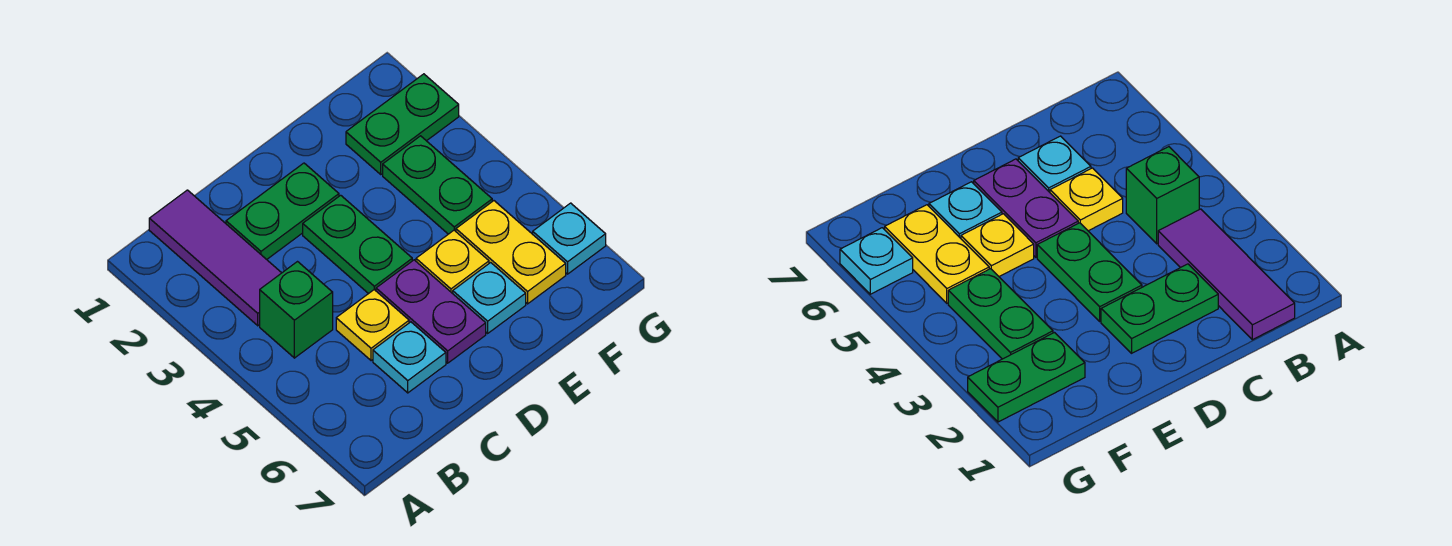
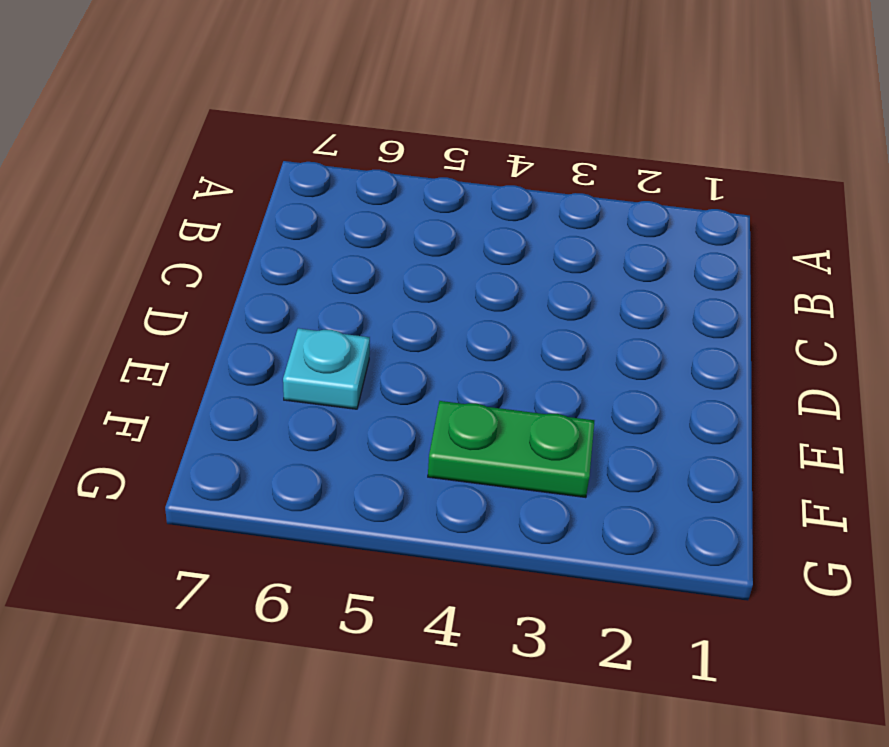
none -> purple 1x3 tile [149,190,281,326]
none -> green 1x1 brick [260,262,333,358]
none -> green 1x2 plate [226,163,339,259]

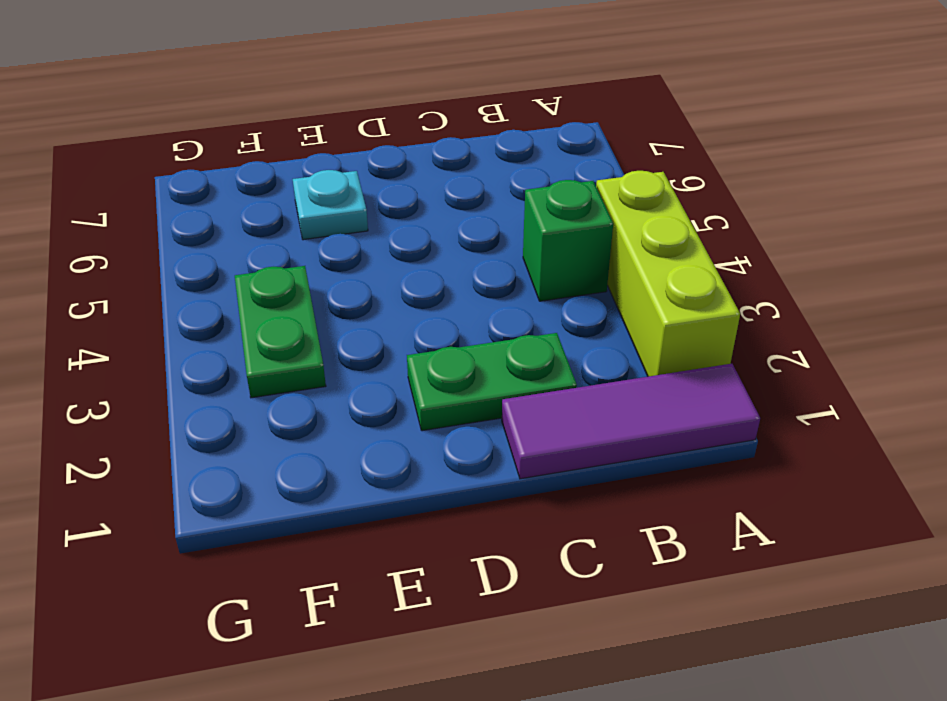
purple 1x3 tile [502,364,760,479] -> purple 1x3 tile turned to [149,190,281,326]
lime 1x3 brick [596,171,740,377] -> none
none -> yellow 1x1 plate [336,290,409,361]
none -> cyan 1x1 plate [373,322,446,393]
none -> green 1x2 plate [303,195,412,294]

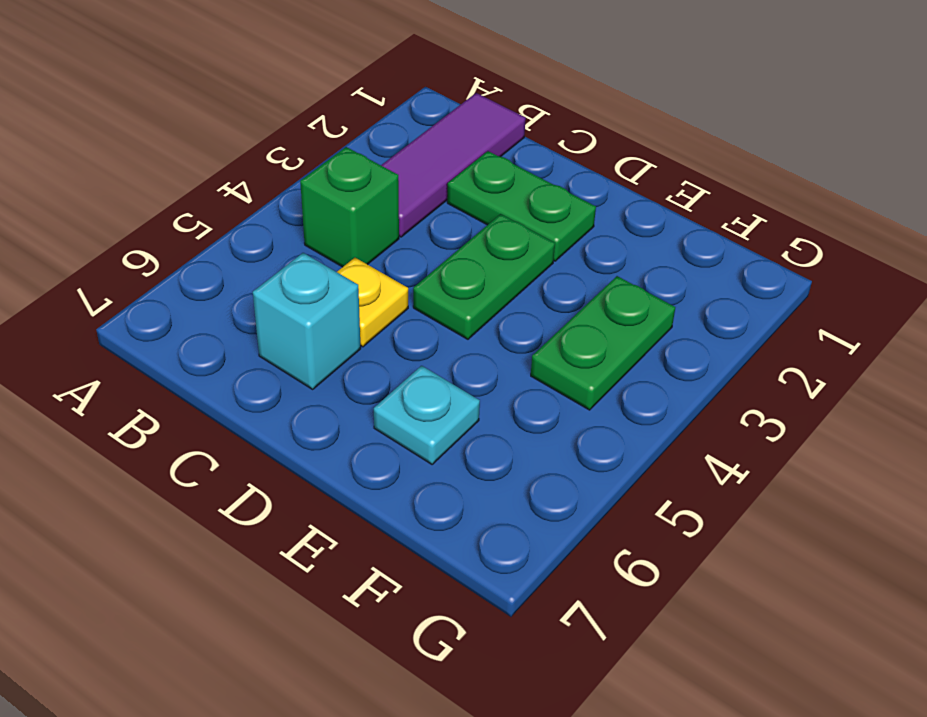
cyan 1x1 brick [253,253,361,389] -> cyan 1x1 plate [373,322,446,393]
none -> purple 1x2 plate [376,260,486,363]
none -> yellow 1x1 plate [416,230,489,293]
none -> green 1x2 plate [346,74,459,174]

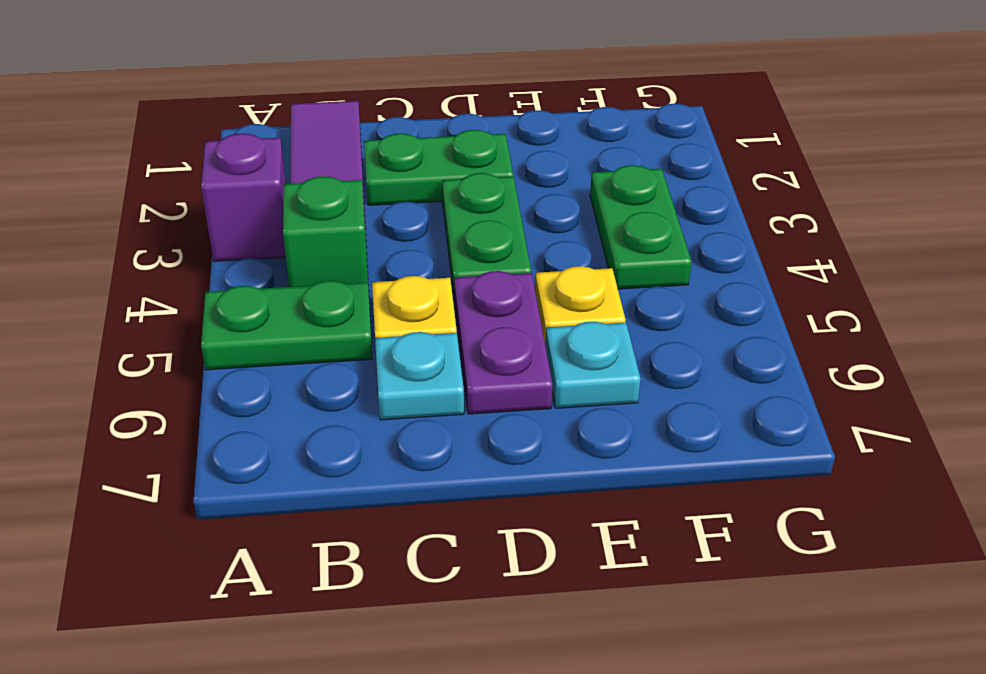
purple 1x1 brick [201,133,286,261] -> none
green 1x2 plate [201,281,372,370] -> green 1x2 plate moved to [346,74,459,174]
none -> yellow 1x2 plate [456,201,566,304]
none -> cyan 1x1 plate [533,203,606,274]

